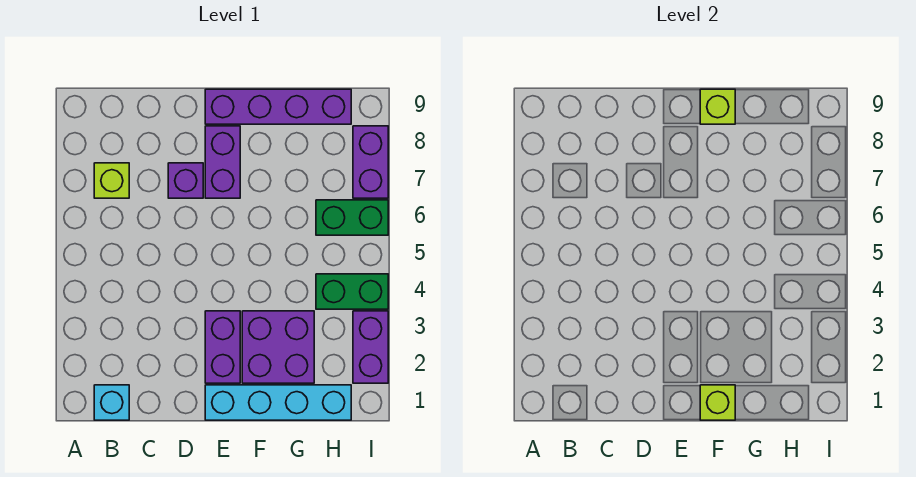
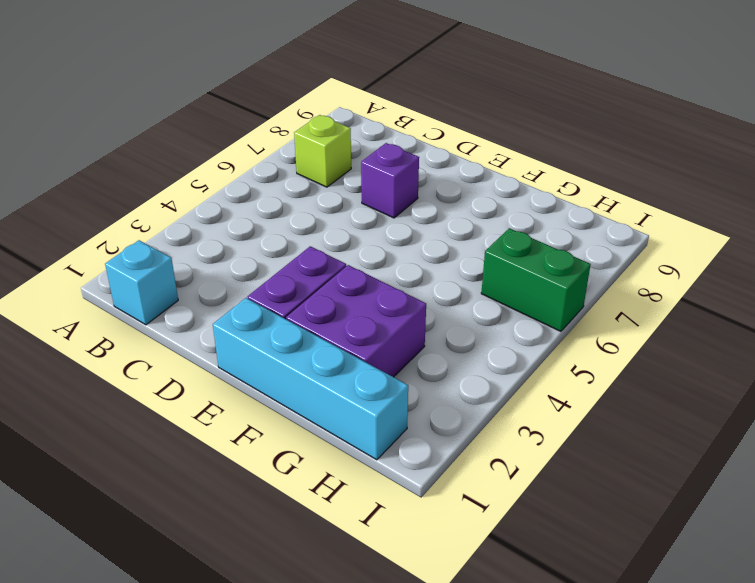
none -> purple 1x2 brick [205,126,240,198]
none -> purple 1x4 brick [205,89,351,124]
none -> green 1x2 brick [316,274,388,309]

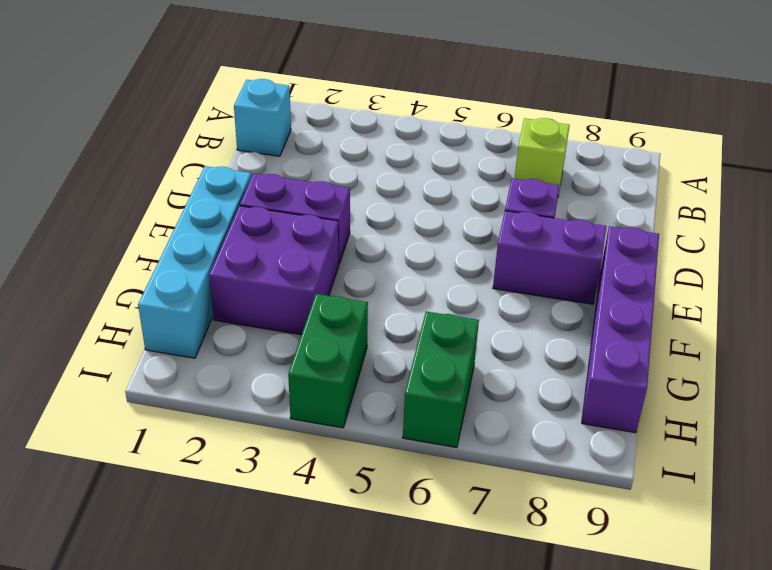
none -> purple 1x2 brick [353,311,388,383]
none -> purple 1x2 brick [353,126,388,198]
none -> lime 1x1 brick [700,385,735,420]

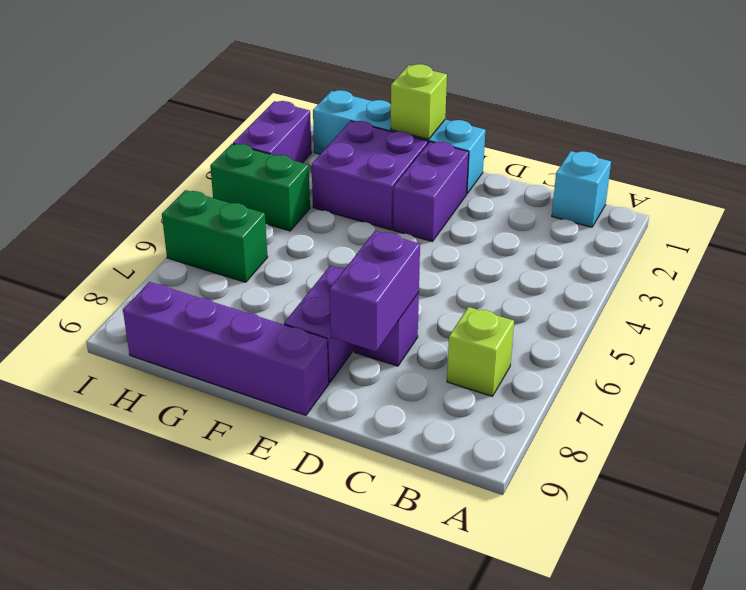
purple 1x2 brick [330,231,420,351] -> purple 1x2 brick moved to [353,126,388,198]
none -> lime 1x1 brick [700,89,735,124]

